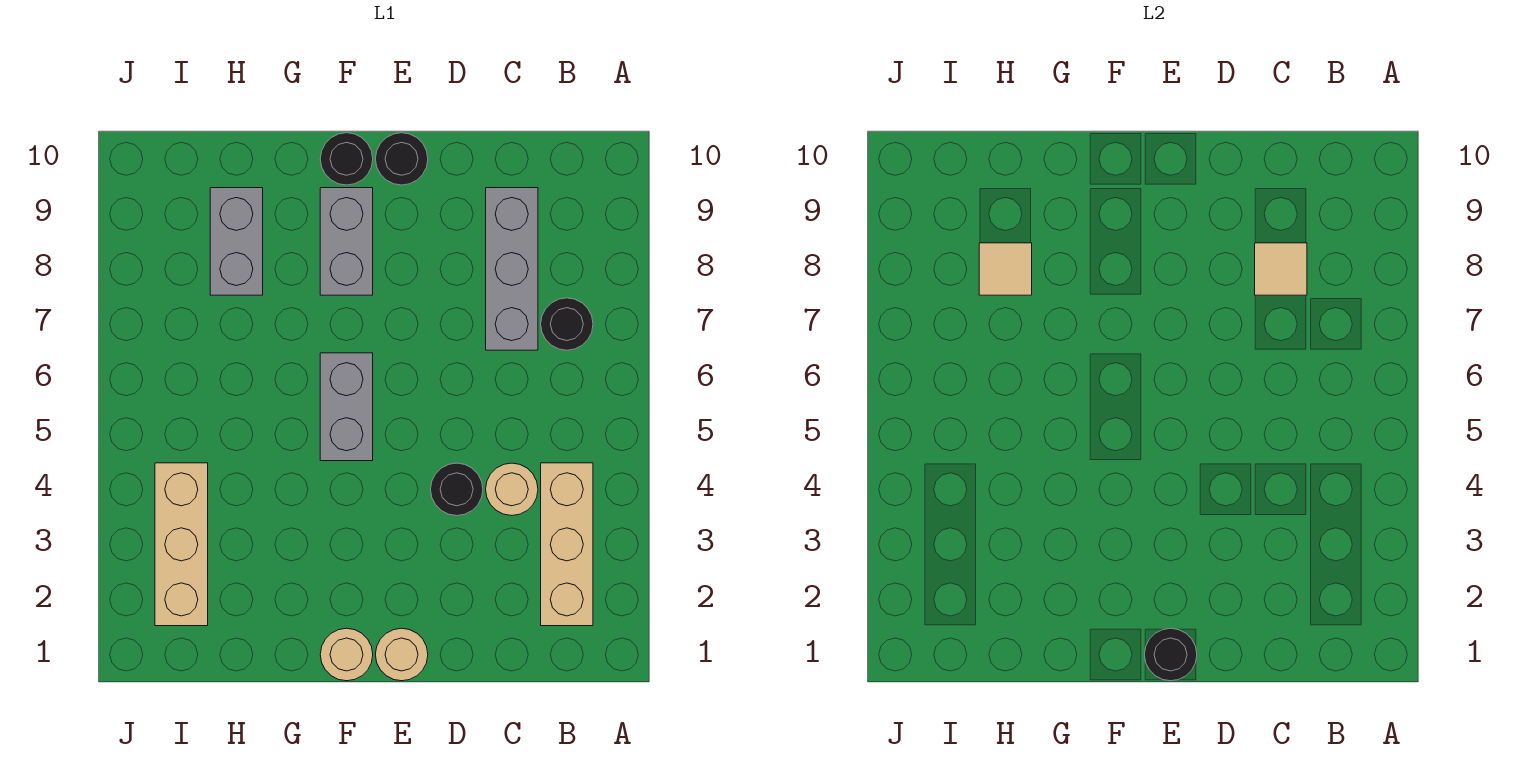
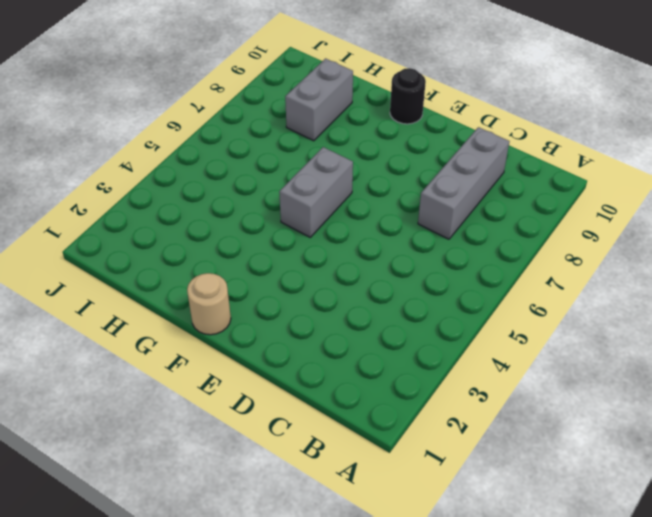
none -> tan 1x3 brick [541,463,593,626]
none -> black 1x1 round brick [541,298,593,350]
none -> tan 1x1 round brick [486,463,538,516]

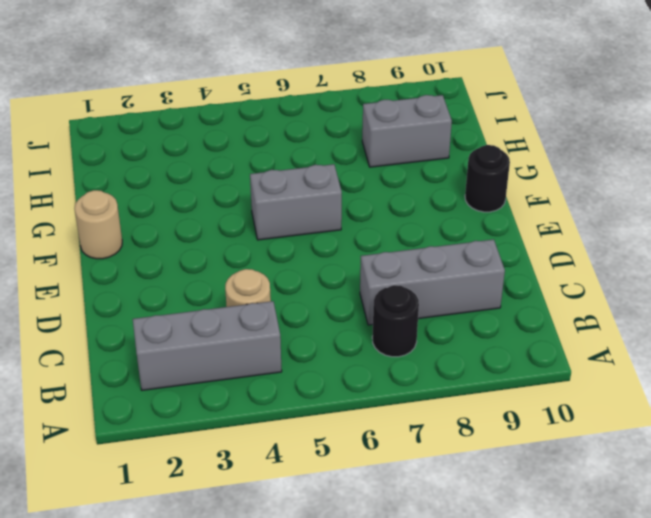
grey 1x3 brick [133,301,282,390] -> tan 1x3 brick [541,463,593,626]
none -> black 1x1 round brick [431,463,483,516]
none -> tan 1x1 round brick [375,628,428,681]
none -> black 1x1 round brick [376,133,428,185]

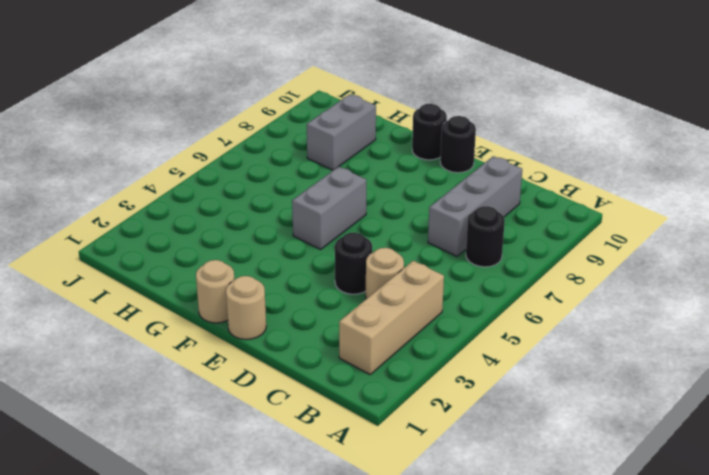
none -> grey 1x2 brick [320,188,373,295]
none -> tan 1x3 brick [155,463,208,626]
none -> tan 1x1 tile [1255,243,1307,295]

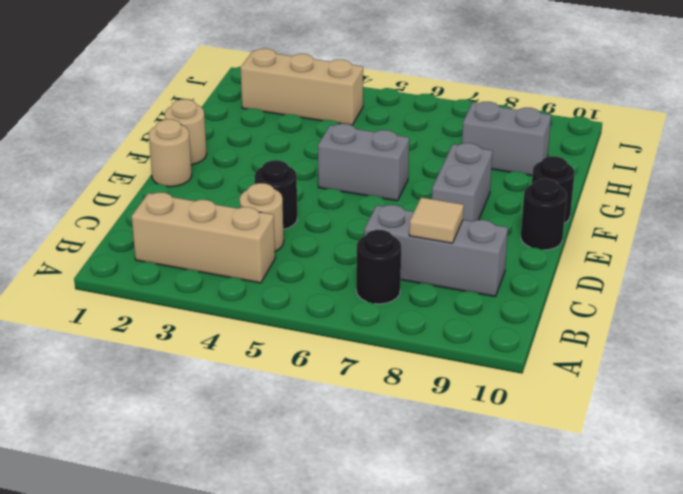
grey 1x2 brick [432,143,493,221] -> grey 1x2 brick turned to [320,188,373,295]
none -> black 1x1 round brick [1144,628,1197,681]
none -> tan 1x1 tile [979,243,1032,295]

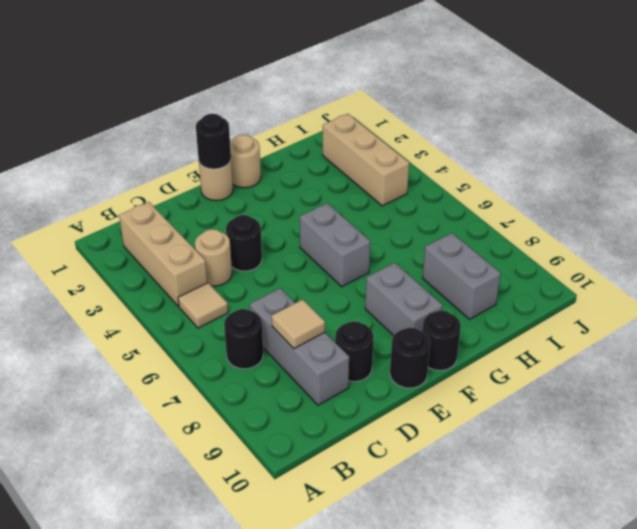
tan 1x1 tile [178,283,228,328] -> tan 1x1 tile moved to [979,243,1032,295]
black 1x1 round brick [335,321,374,382] -> none

